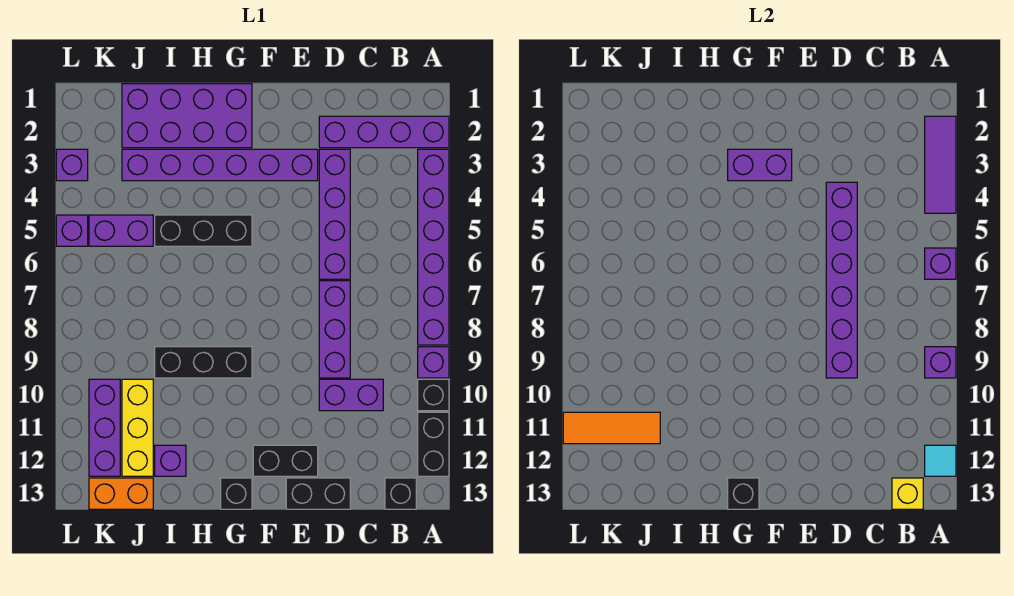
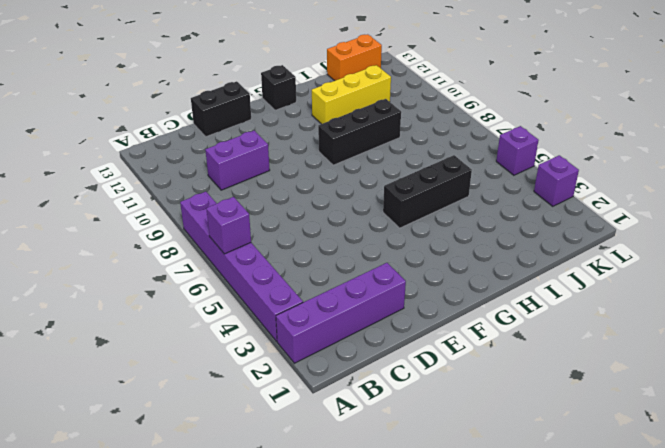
yellow 1x3 brick [312,65,391,124] -> yellow 1x3 brick turned to [122,379,153,476]
none -> purple 1x1 brick [418,347,449,378]
none -> black 1x1 brick [418,379,449,411]
none -> black 1x2 brick [418,412,449,476]
none -> black 1x1 brick [385,478,416,509]

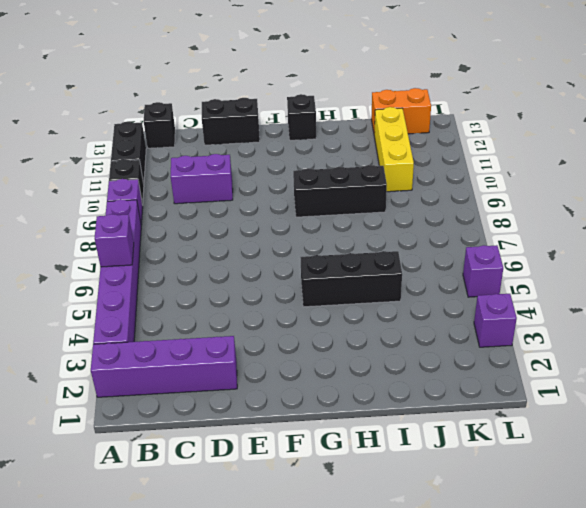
none -> purple 1x4 brick [319,149,350,279]
none -> purple 1x3 brick [319,281,350,378]
none -> purple 1x6 brick [122,149,318,181]
none -> black 1x2 brick [253,445,318,476]

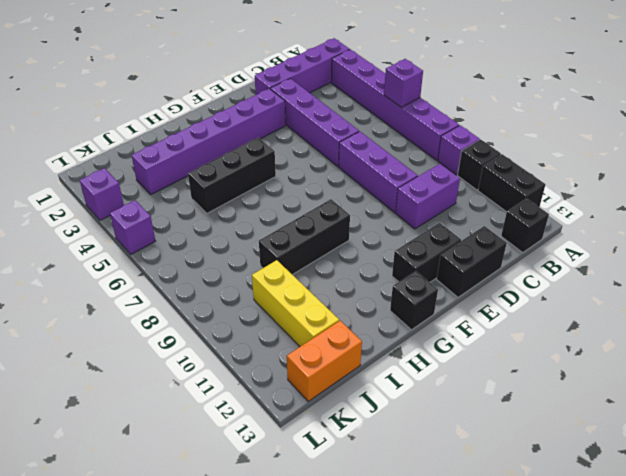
none -> purple 2x4 brick [122,84,252,148]
none -> purple 1x1 brick [155,445,186,476]
none -> purple 1x2 brick [89,215,153,246]
none -> purple 1x3 brick [89,379,120,476]

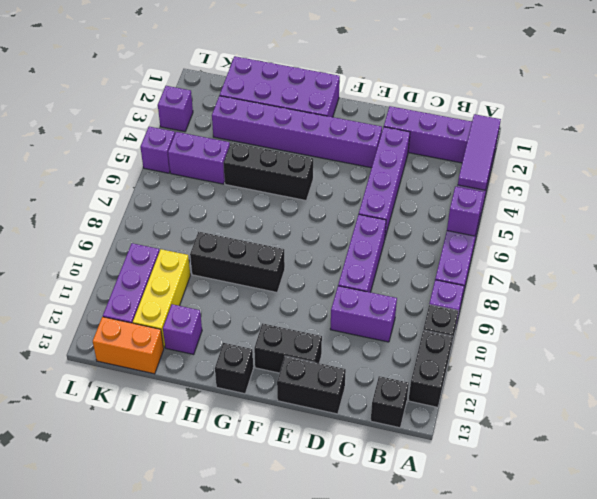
none -> purple 1x1 brick [925,347,956,378]
none -> cyan 1x1 tile [925,445,956,476]
none -> yellow 1x1 brick [892,478,923,509]
none -> purple 1x6 brick [826,182,857,378]

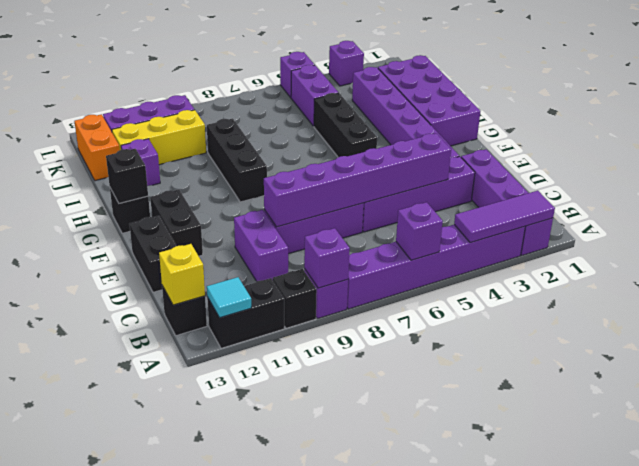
none -> purple 1x2 brick [728,149,792,181]
none -> orange 1x3 tile [563,412,660,444]

